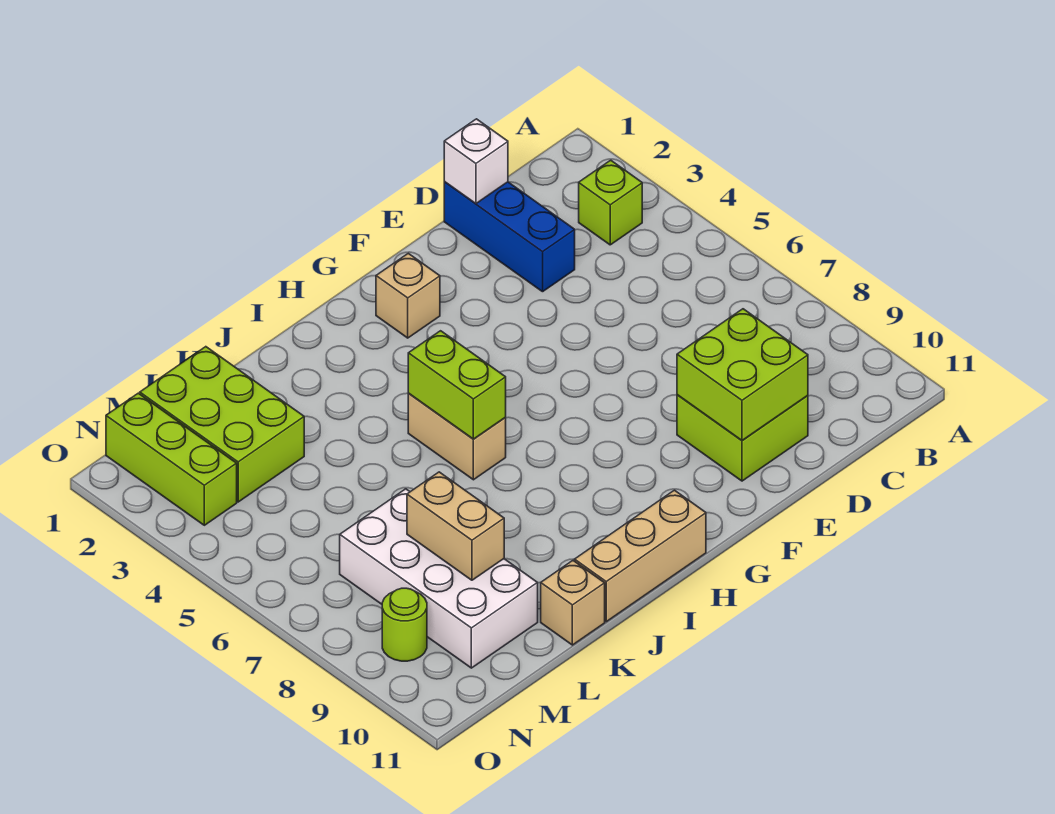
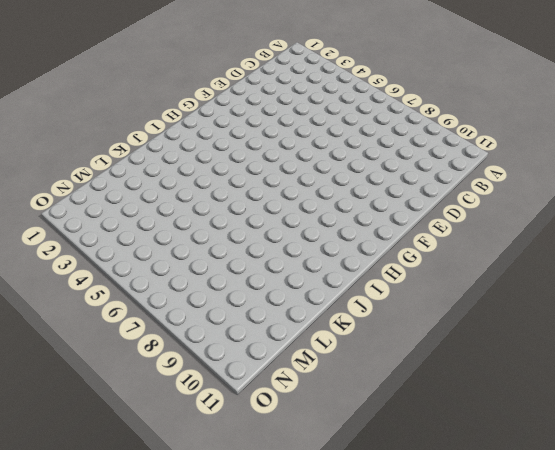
none -> lime 1x1 brick [579,160,642,245]
none -> blue 1x3 brick [444,181,575,292]
none -> lime 2x2 brick [677,395,808,481]

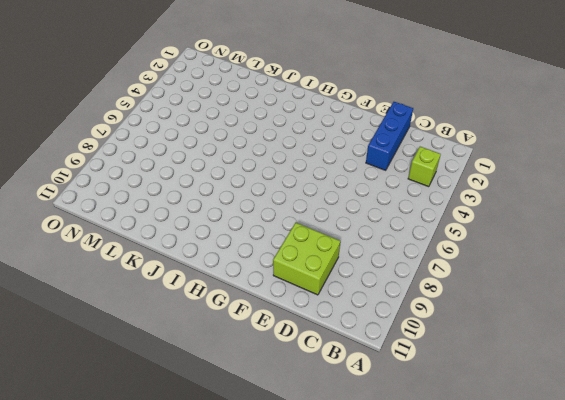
none -> tan 1x1 brick [376,253,440,338]
none -> tan 1x3 brick [575,490,706,622]
none -> tan 1x2 brick [408,393,506,480]

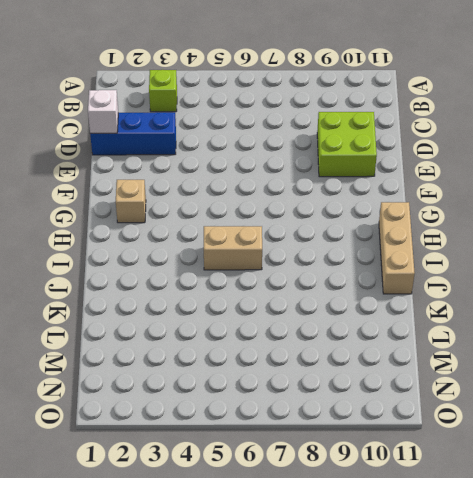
none -> tan 1x1 brick [541,561,605,645]
none -> lime 2x3 brick [140,347,304,502]
none -> white 2x4 brick [340,489,538,668]

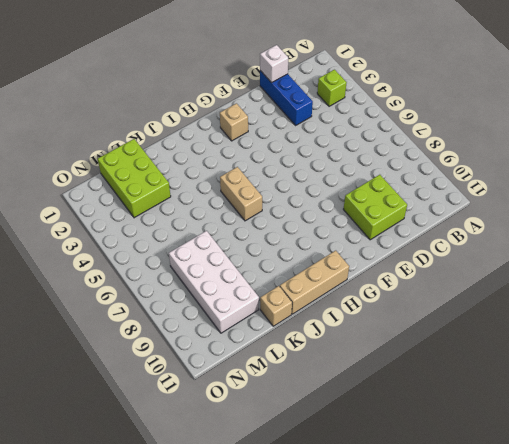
none -> lime 1x3 brick [106,393,237,525]
none -> lime 1x1 round brick [382,588,427,661]
none -> lime 2x2 brick [677,309,808,441]

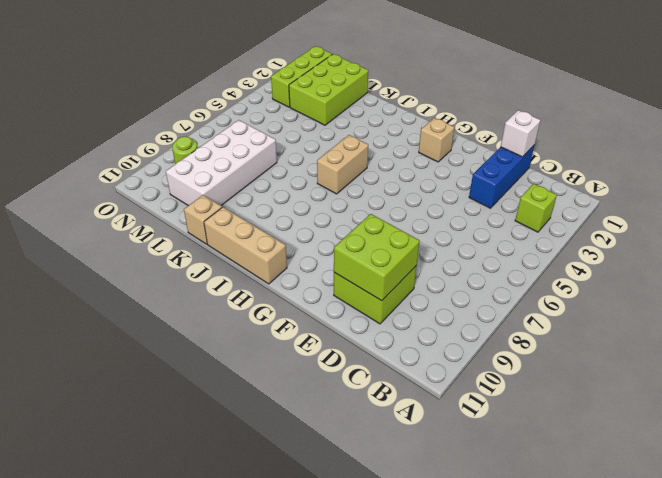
none -> lime 1x2 brick [408,331,506,439]
none -> tan 1x2 brick [407,472,504,580]

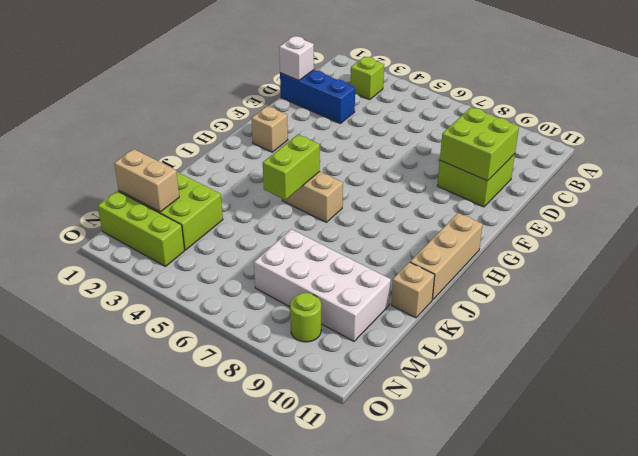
lime 1x2 brick [263,135,320,200] -> lime 1x2 brick turned to [408,331,506,439]
tan 1x2 brick [114,149,179,212] -> tan 1x2 brick moved to [407,472,504,580]

